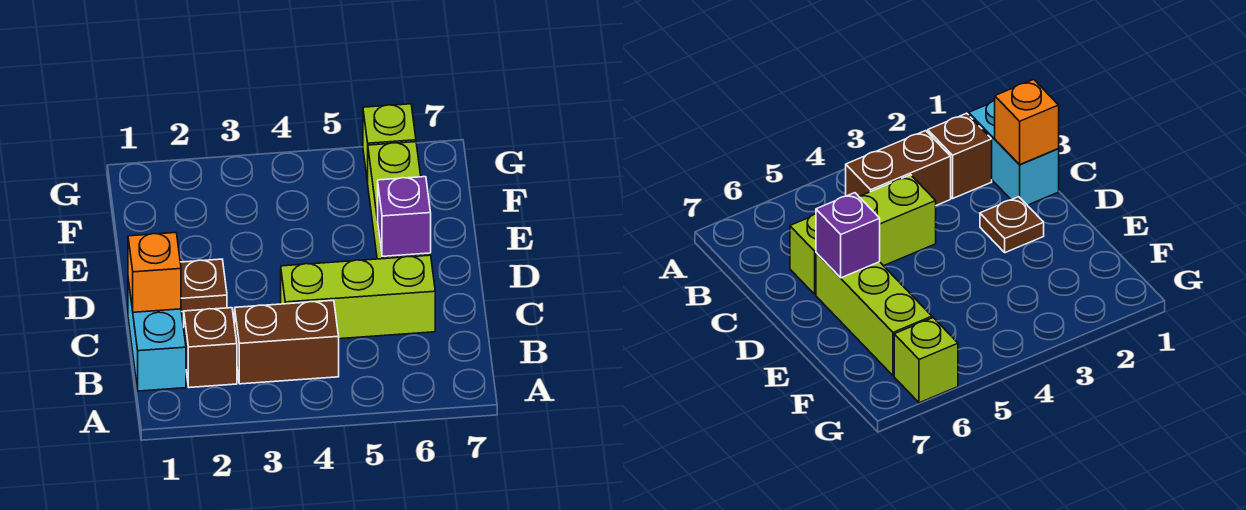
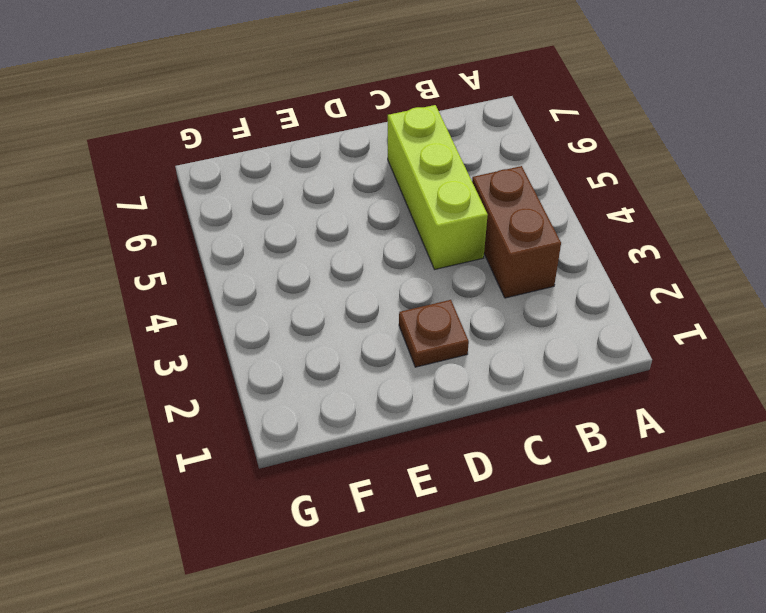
none -> cyan 1x2 brick [128,280,186,391]
none -> brown 1x1 brick [184,308,237,388]

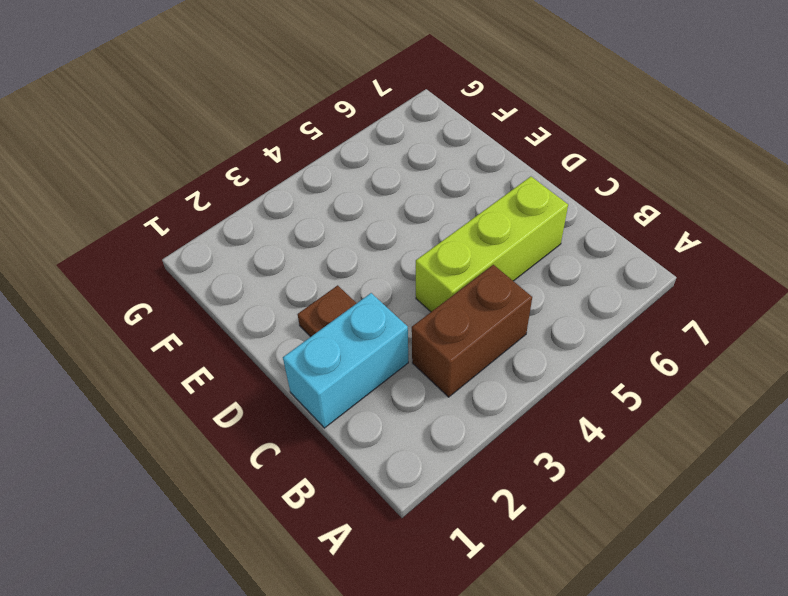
cyan 1x2 brick [283,293,408,428] -> cyan 1x2 brick turned to [128,280,186,391]
none -> brown 1x1 brick [184,308,237,388]
none -> lime 1x3 brick [368,142,431,259]

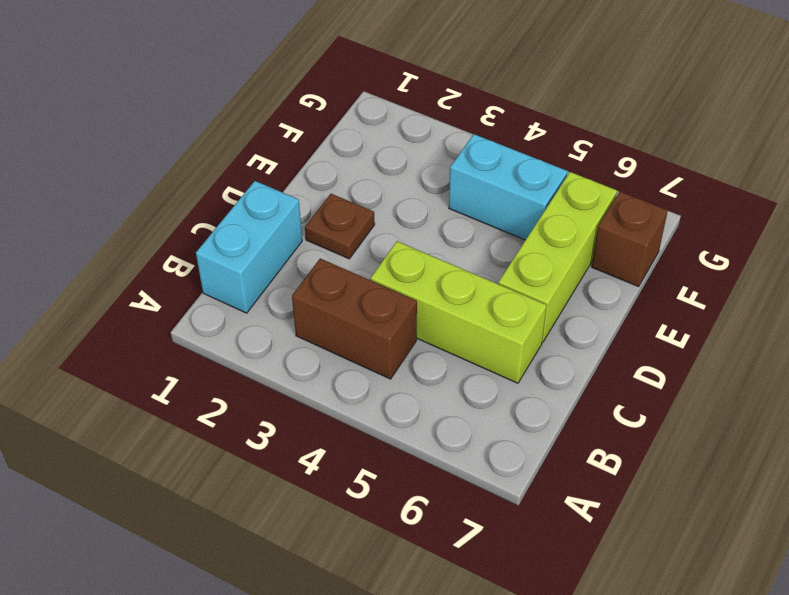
cyan 1x2 brick [449,134,567,240] -> none
brown 1x1 brick [592,191,668,287] -> brown 1x1 brick moved to [184,308,237,388]
none -> lime 1x1 brick [363,104,416,183]
none -> orange 1x1 brick [128,233,181,312]

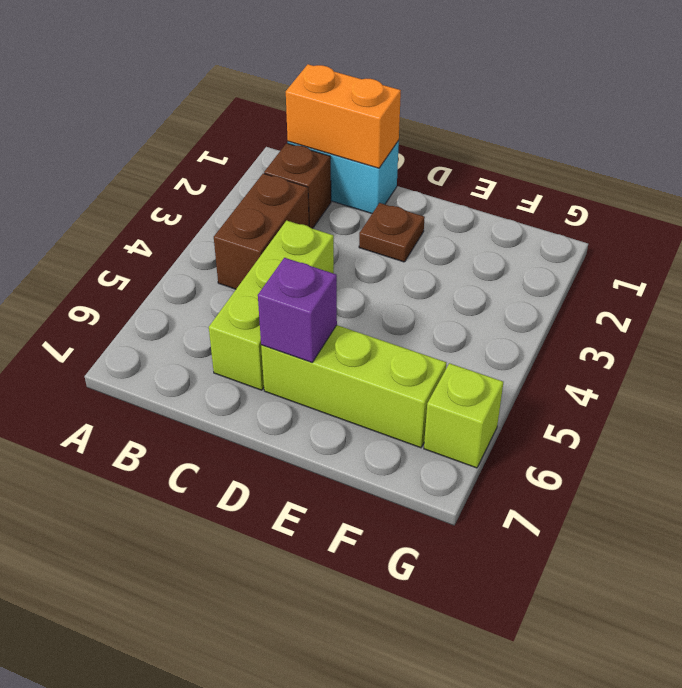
orange 1x2 brick [286,64,401,168] -> orange 1x1 brick [128,233,181,312]

